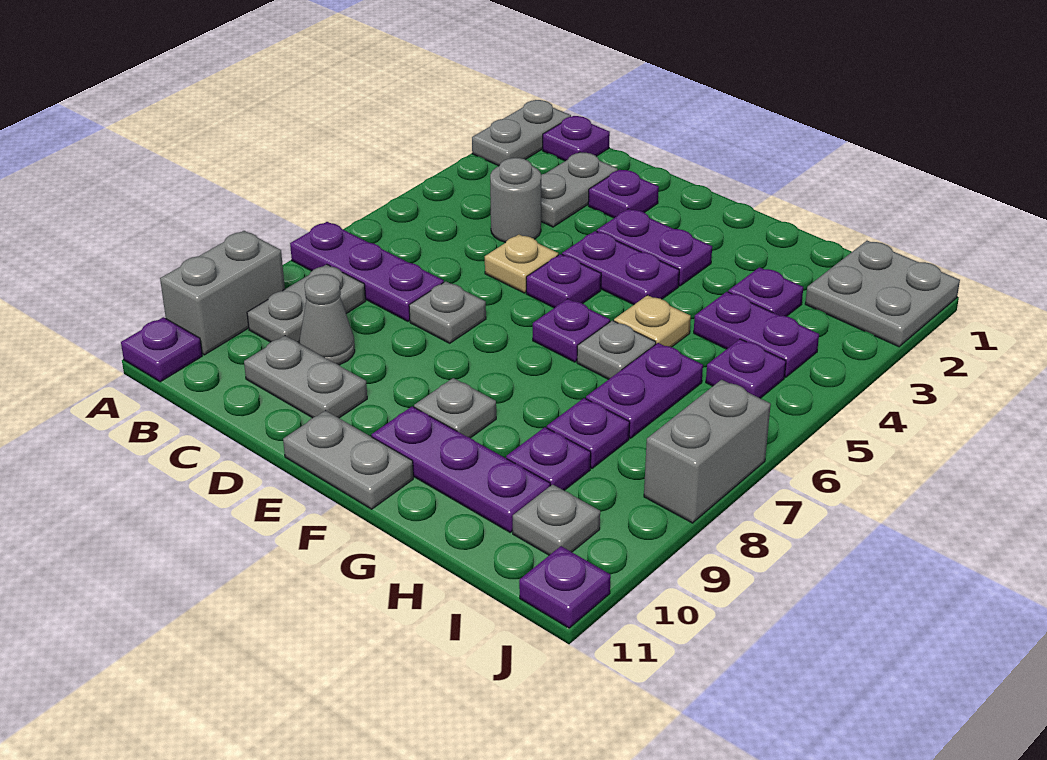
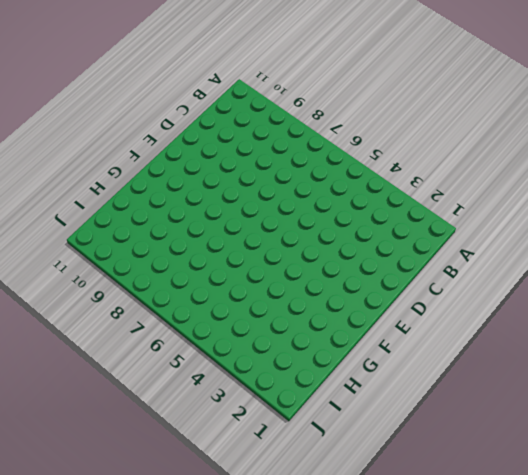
none -> grey 1x2 plate [472,100,571,166]
none -> purple 1x3 plate [290,222,444,321]
none -> grey 1x2 brick [160,231,285,355]
none -> purple 1x1 plate [121,317,202,382]

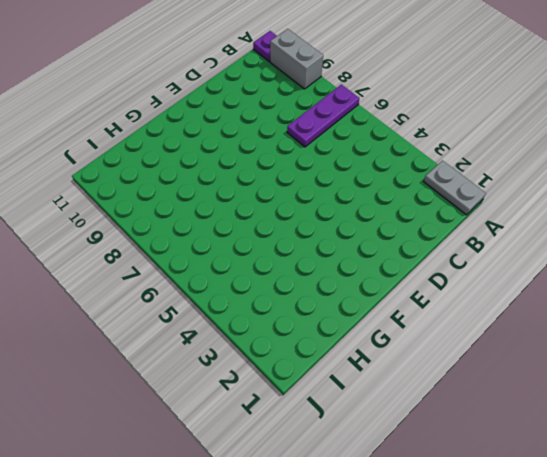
none -> purple 1x1 plate [543,116,610,161]
none -> grey 1x2 plate [247,264,365,343]
none -> grey 1x2 plate [541,152,618,227]
none -> grey 1x1 round brick [490,158,541,243]

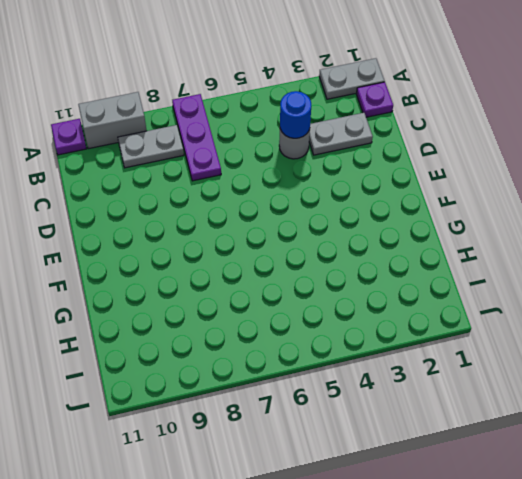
blue 1x1 round brick [280,91,311,138] -> none
none -> grey 1x1 cone [299,274,355,365]
none -> grey 1x2 plate [244,336,367,418]
none -> purple 1x1 plate [588,169,659,218]
none -> tan 1x1 plate [485,234,558,293]

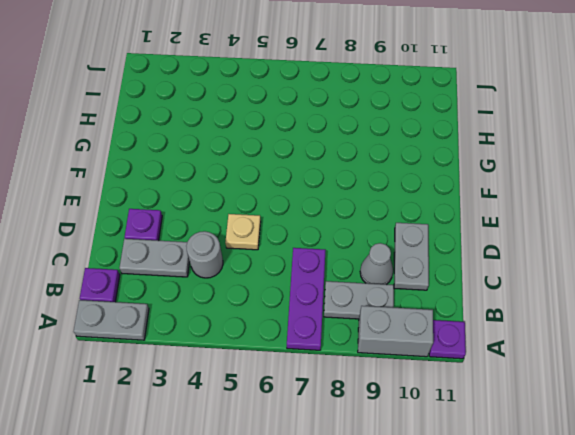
none -> grey 1x1 plate [409,281,486,343]
none -> purple 1x2 plate [597,209,712,286]
none -> purple 1x2 plate [562,231,679,305]
none -> purple 1x1 plate [526,254,601,308]

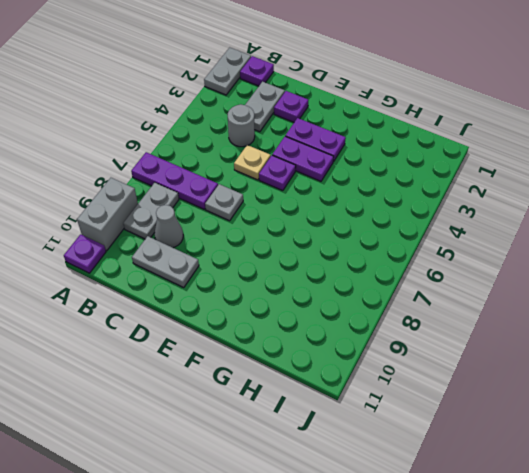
none -> grey 1x2 plate [283,410,413,509]
none -> purple 1x1 plate [533,299,610,362]
none -> grey 1x1 plate [414,378,496,438]
none -> purple 1x3 plate [371,406,550,532]

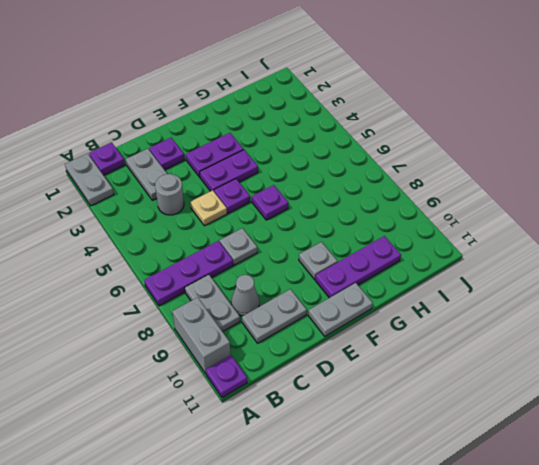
none -> tan 1x1 plate [614,295,691,347]
none -> grey 1x1 plate [577,320,656,379]
none -> purple 1x1 plate [728,267,803,316]
none -> purple 1x2 plate [694,292,819,377]

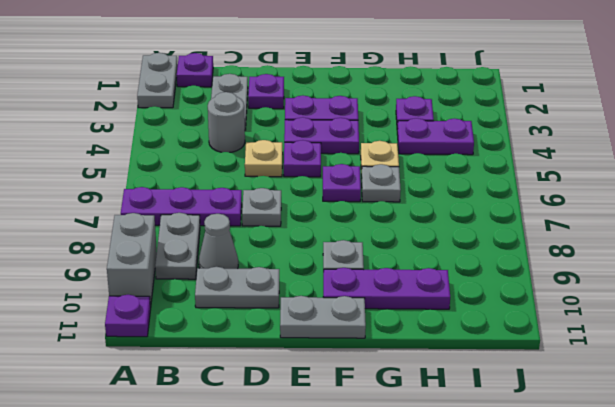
none -> purple 1x2 plate [586,343,703,438]
none -> purple 1x1 plate [547,398,630,468]
none -> purple 1x1 plate [506,427,591,490]
none -> grey 2x2 plate [805,241,960,347]

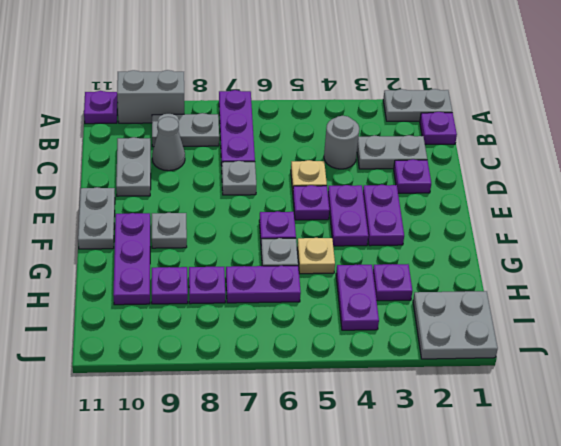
none -> purple 1x1 plate [706,339,786,398]
none -> grey 1x1 plate [513,484,600,555]
none -> grey 1x2 brick [644,380,771,523]
none -> purple 1x1 plate [519,546,611,628]

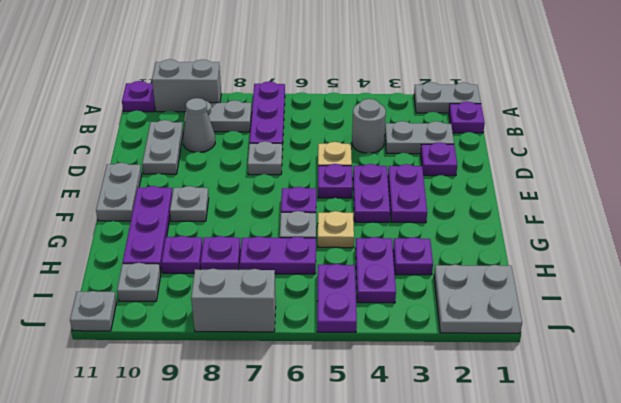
purple 1x2 plate [317,264,357,332] -> purple 1x1 plate [706,339,786,398]
grey 1x1 plate [70,291,117,331] -> purple 1x1 plate [519,546,611,628]

